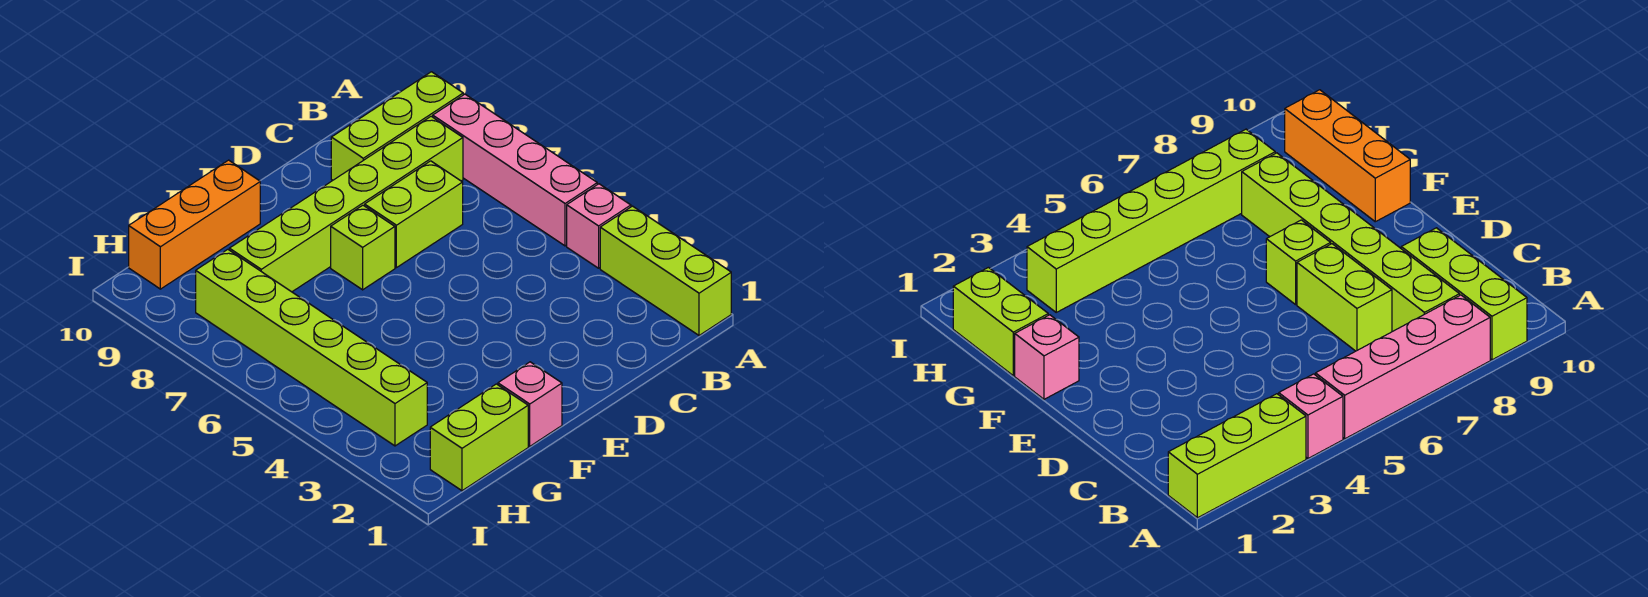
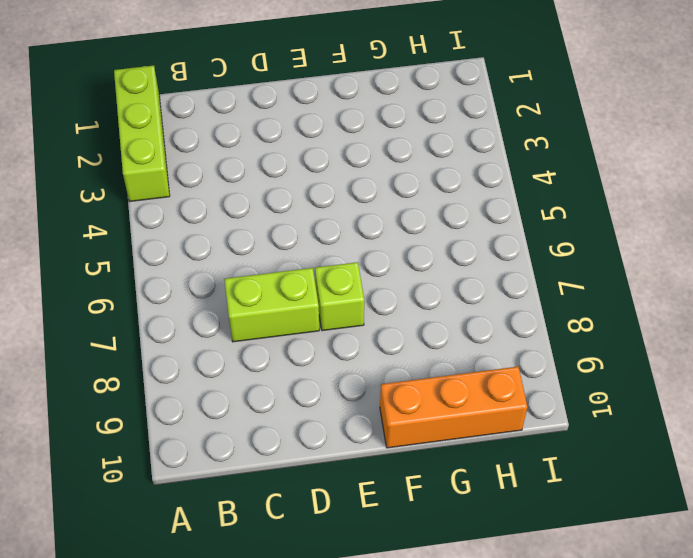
none -> pink 1x1 brick [567,184,631,268]
none -> pink 1x4 brick [433,94,597,246]

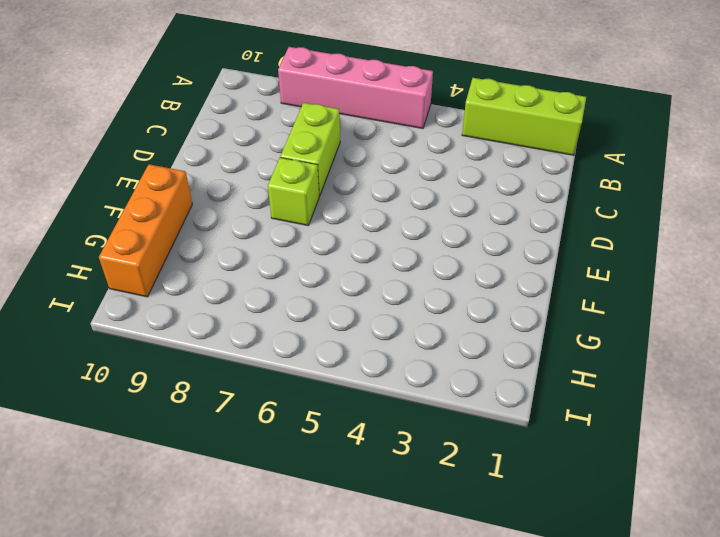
none -> pink 1x1 brick [567,184,631,268]
none -> lime 1x3 brick [331,72,463,180]

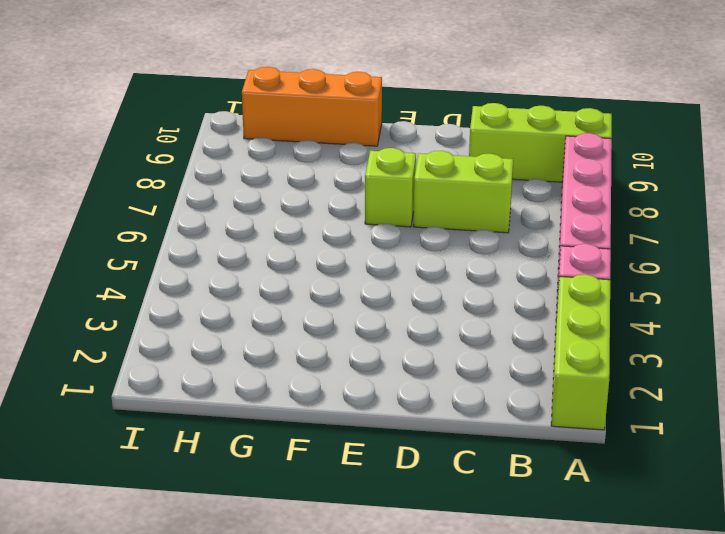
none -> lime 1x6 brick [229,116,463,292]
none -> pink 1x1 brick [498,362,562,446]

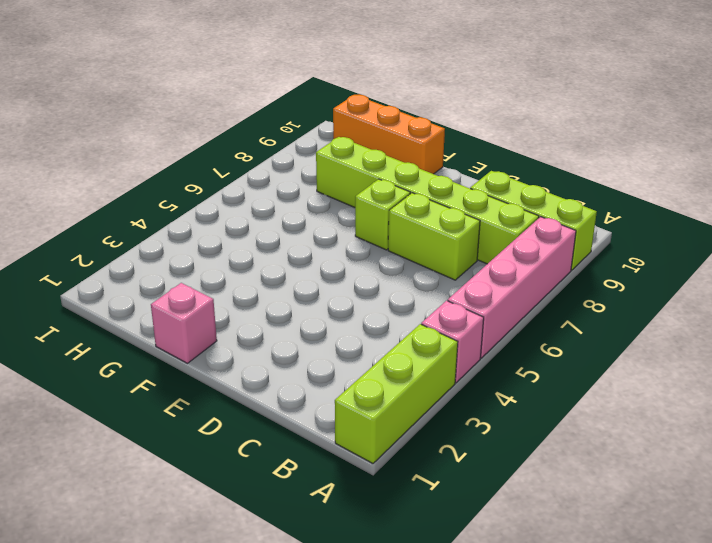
none -> lime 1x2 brick [430,384,528,491]
none -> lime 1x6 brick [196,249,427,446]

